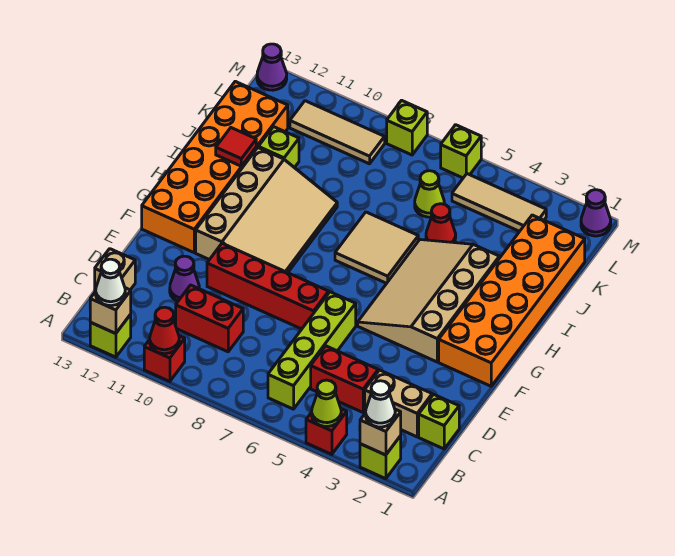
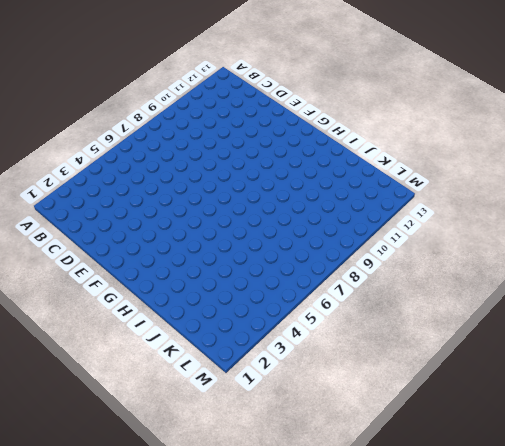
none -> lime 1x1 brick [360,436,401,479]
none -> red 1x1 brick [306,409,347,454]
none -> red 1x1 brick [144,336,185,381]
none -> lime 1x1 brick [90,315,131,357]

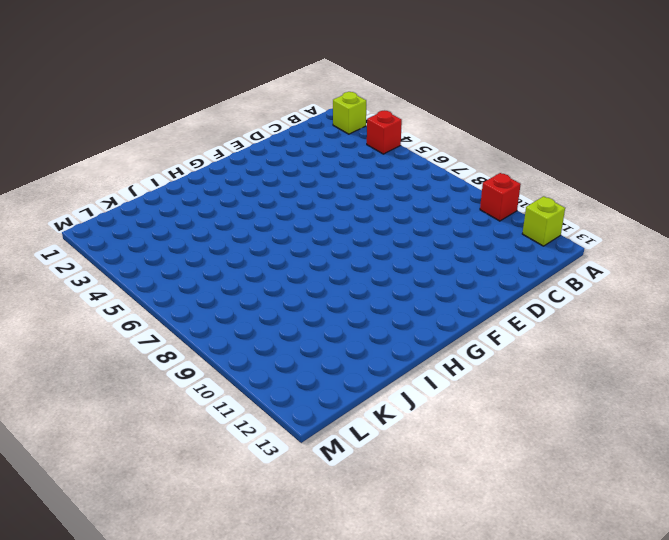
none -> lime 1x4 brick [268,292,356,409]
none -> lime 1x1 brick [419,394,459,449]
none -> tan 1x2 brick [365,370,432,437]
none -> red 1x2 brick [311,346,378,412]

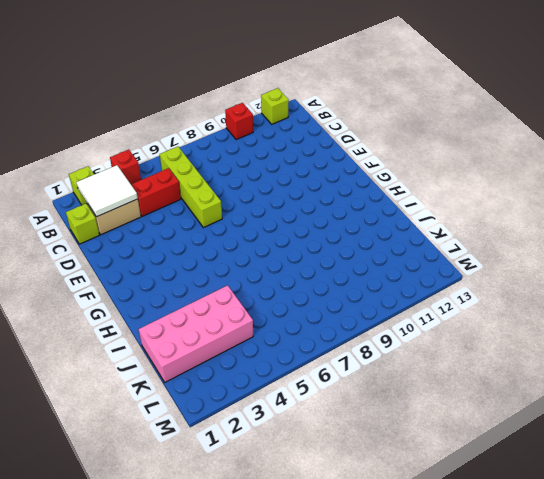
white 2x2 tile [76,165,138,217] -> none
pink 2x4 brick [138,285,253,382] -> orange 2x6 brick [439,215,585,386]
none -> red 1x2 brick [176,285,243,352]
none -> tan 1x1 brick [95,249,135,292]
none -> purple 1x1 cone [170,256,199,301]
none -> red 1x4 brick [207,243,329,329]

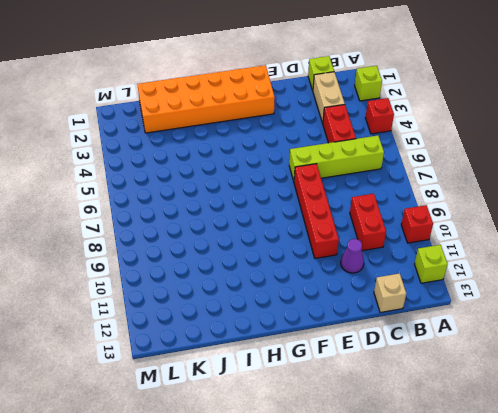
none -> tan 3x4 slope [358,240,499,362]
none -> tan 3x4 slope [196,148,337,273]
none -> orange 2x6 brick [142,81,288,252]
none -> tan 2x2 tile [335,212,418,283]

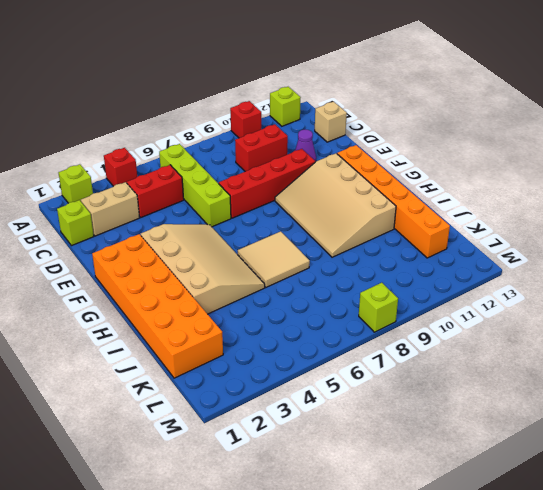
orange 1x6 brick [337,145,450,258] -> orange 2x6 brick [142,81,288,252]
none -> red 1x1 cone [426,204,456,243]
none -> lime 1x1 brick [258,127,299,168]
none -> lime 1x1 cone [415,171,444,217]
none -> tan 1x3 tile [452,174,546,231]

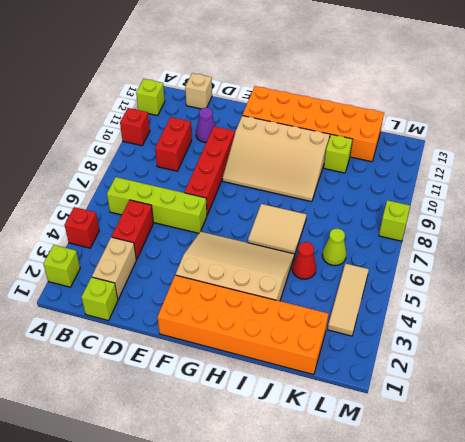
none -> tan 1x3 tile [290,101,385,164]
none -> purple 1x1 cone [581,190,611,236]
none -> lime 1x1 brick [441,125,481,178]
none -> purple 1x1 cone [257,44,287,90]

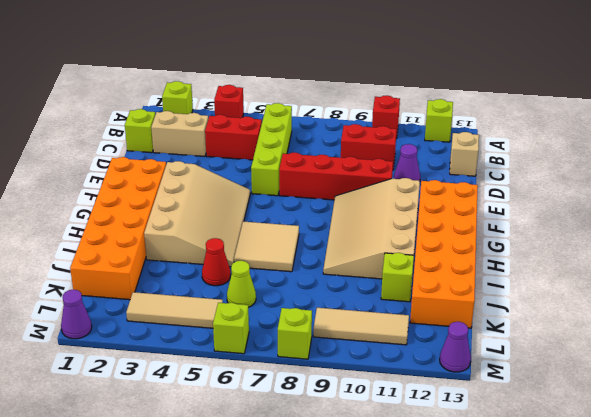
none -> tan 1x1 brick [360,409,401,455]
none -> lime 1x1 cone [312,380,341,426]
none -> red 1x1 cone [150,307,179,354]
none -> tan 1x1 brick [90,288,131,334]

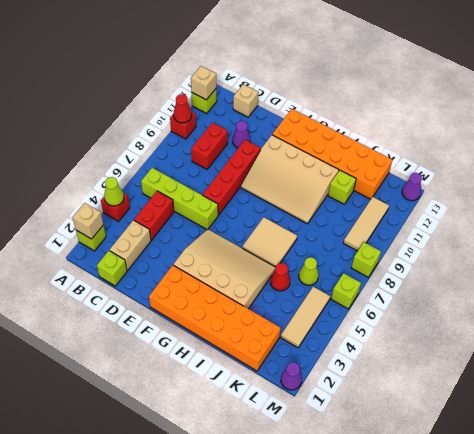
none -> red 1x1 tile [216,128,256,166]
none -> white 1x1 cone [366,381,395,427]
none -> white 1x1 cone [96,259,125,306]

